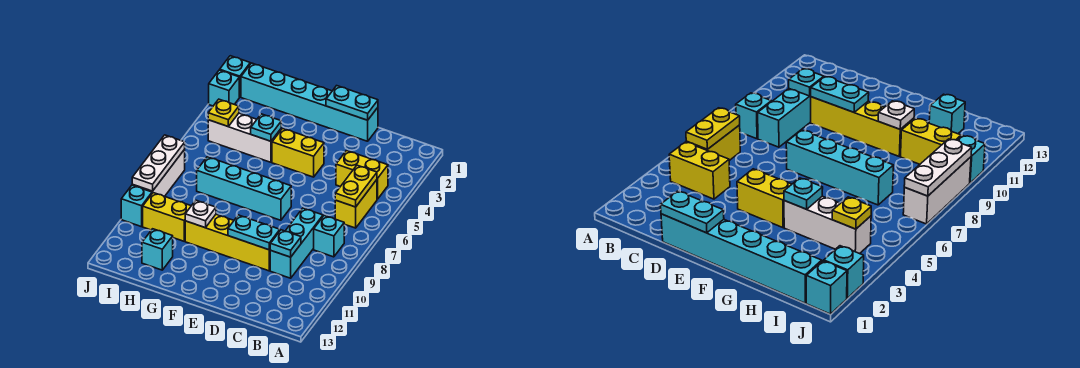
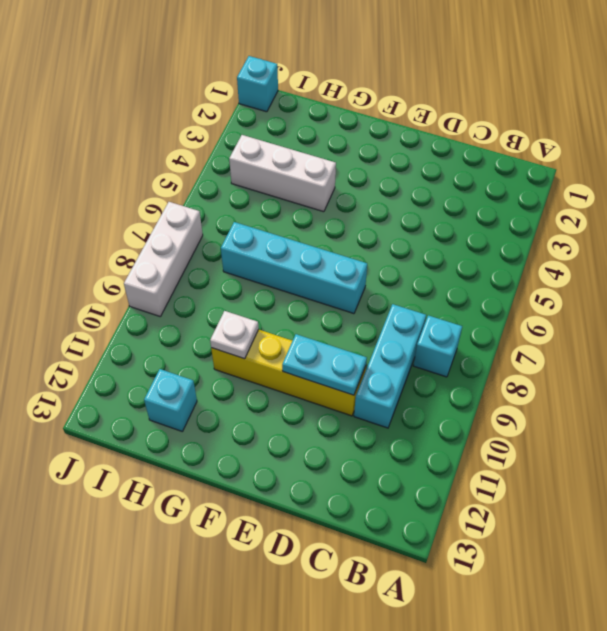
none -> yellow 1x2 brick [336,151,388,199]
none -> yellow 1x2 brick [335,180,377,228]
none -> cyan 1x6 brick [241,63,378,141]

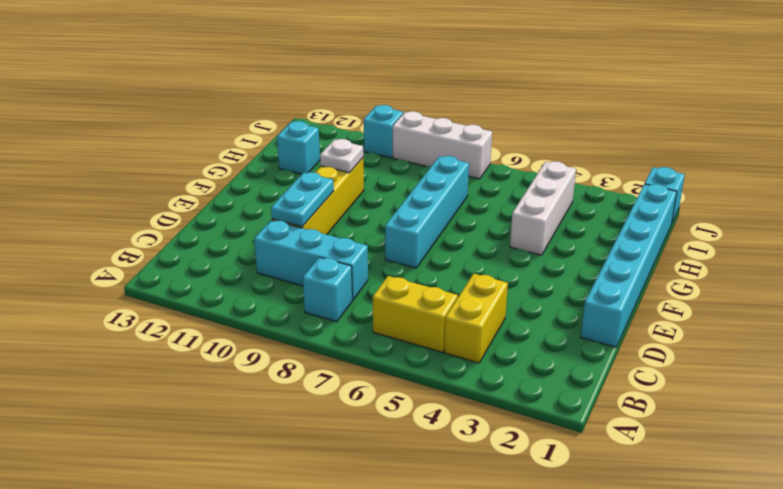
none -> yellow 1x2 brick [272,128,324,177]
none -> yellow 1x2 brick [143,193,191,241]
none -> cyan 1x1 brick [209,70,239,106]

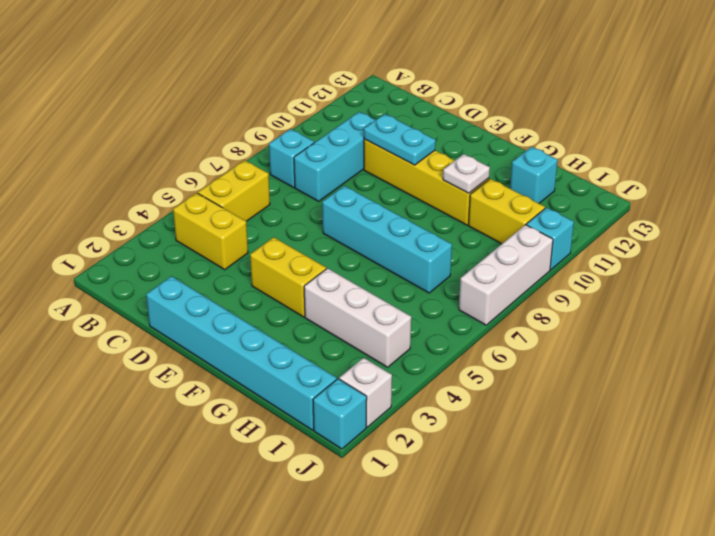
white 1x1 brick [339,358,392,427] -> cyan 1x1 brick [209,70,239,106]
none -> yellow 1x2 plate [335,165,377,207]
none -> cyan 1x1 plate [270,230,301,257]
none -> cyan 1x2 plate [326,86,378,120]

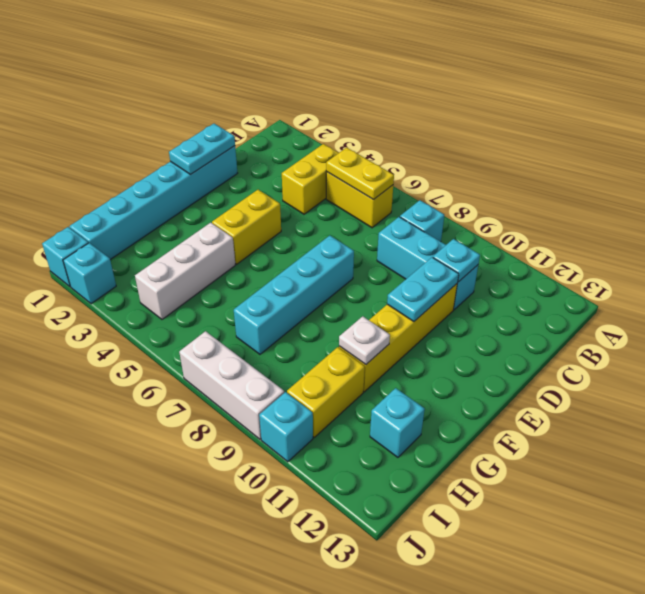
none -> cyan 1x1 plate [251,114,281,141]
none -> yellow 1x1 plate [208,99,239,127]
none -> white 1x3 plate [132,135,185,191]

